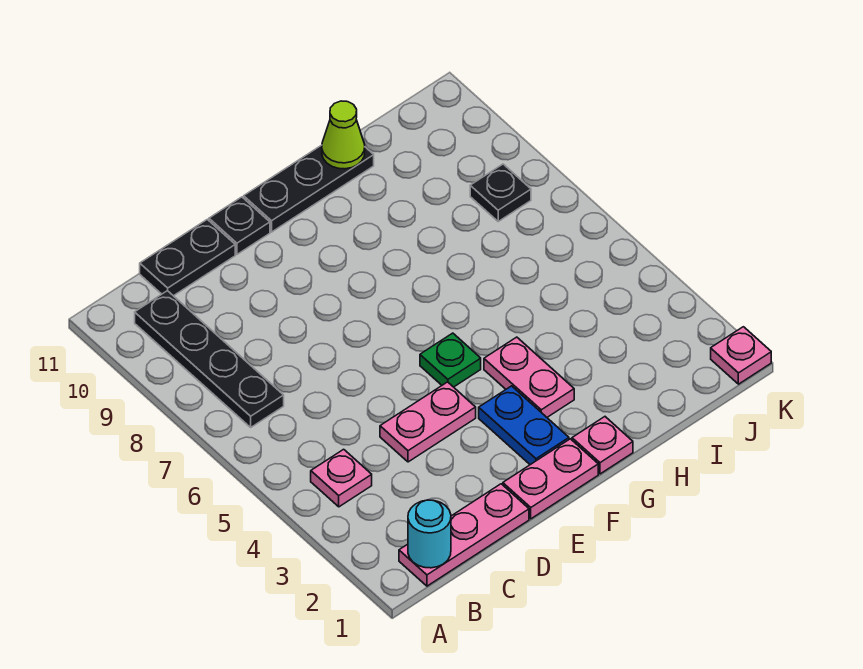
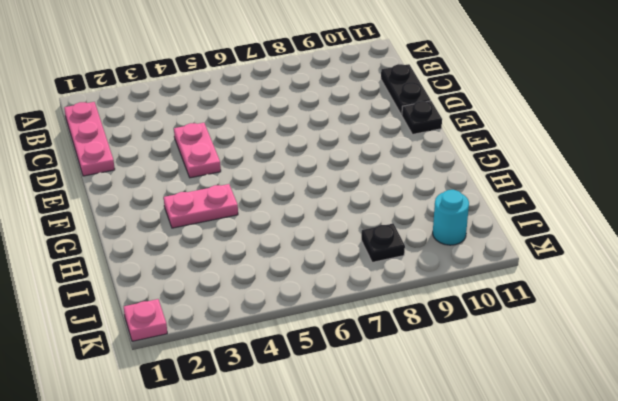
cyan 1x1 round brick [433,190,469,245] -> cyan 1x1 round brick moved to [408,500,451,568]
none -> pink 1x1 plate [311,449,372,507]
none -> black 1x4 plate [135,291,284,427]
none -> pink 1x2 plate [503,439,598,519]

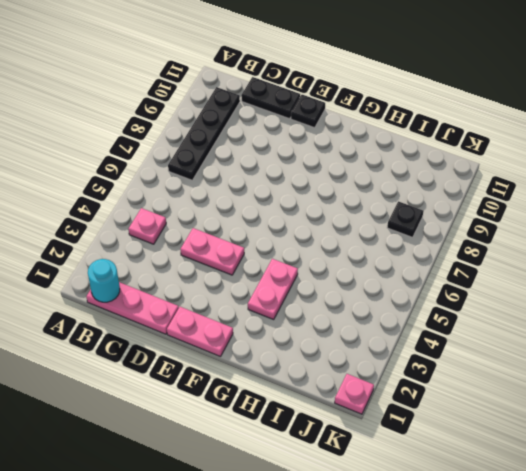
none -> blue 1x2 plate [479,386,569,465]
none -> green 1x1 plate [420,333,481,387]
none -> black 1x3 plate [244,145,374,232]

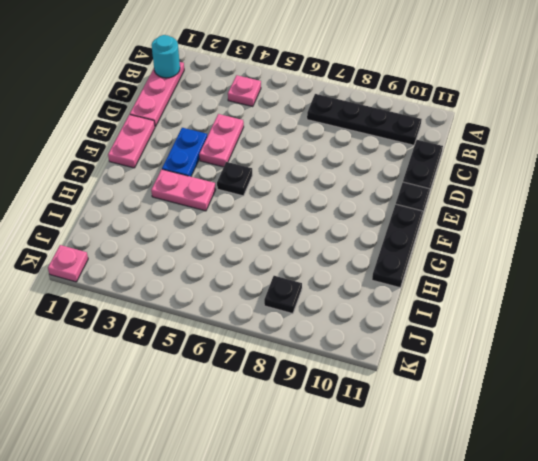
blue 1x2 plate [162,128,207,177] -> blue 1x2 plate turned to [479,386,569,465]
black 1x1 plate [217,162,252,196] -> green 1x1 plate [420,333,481,387]
none -> pink 1x1 plate [572,417,633,474]
none -> lime 1x1 cone [322,101,365,169]

